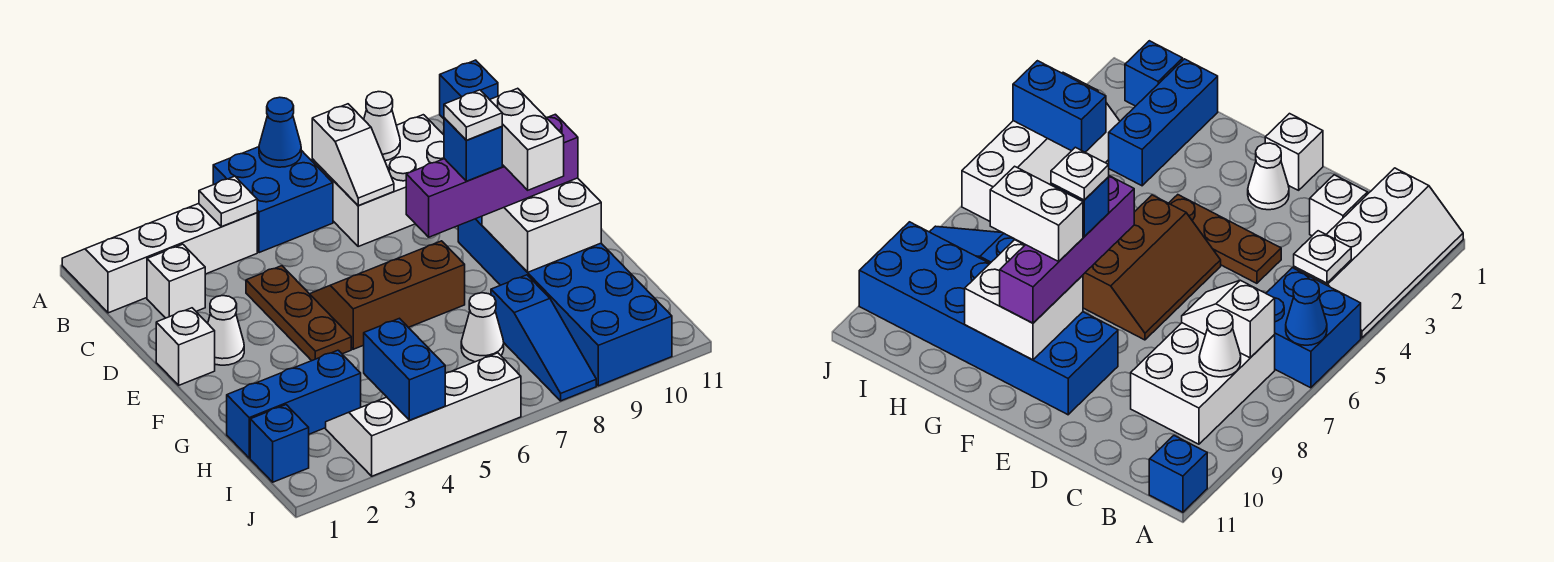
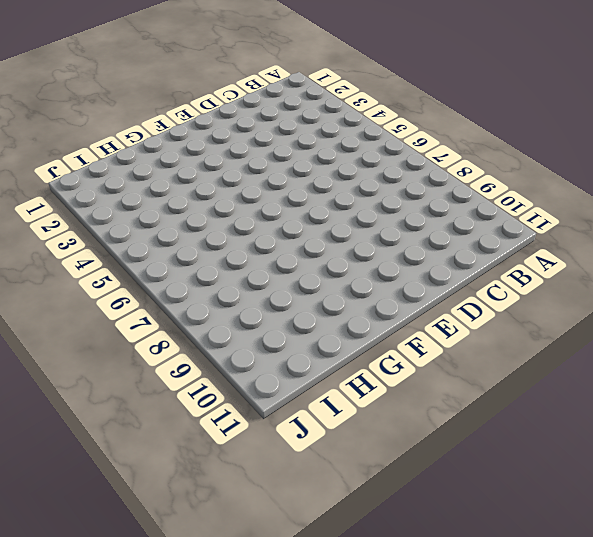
none -> white 2x4 slope [62,204,257,313]
none -> blue 2x2 brick [213,147,333,253]
none -> blue 1x1 brick [440,60,498,119]

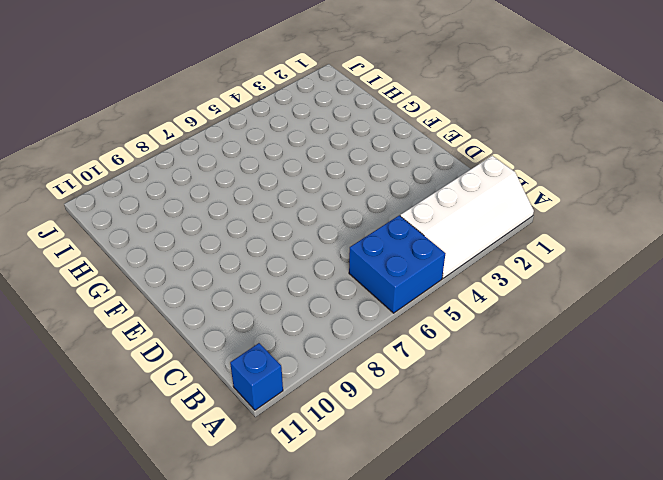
none -> white 2x3 brick [312,115,444,246]
none -> white 1x1 brick [147,244,205,318]
none -> brown 1x3 plate [246,266,351,361]

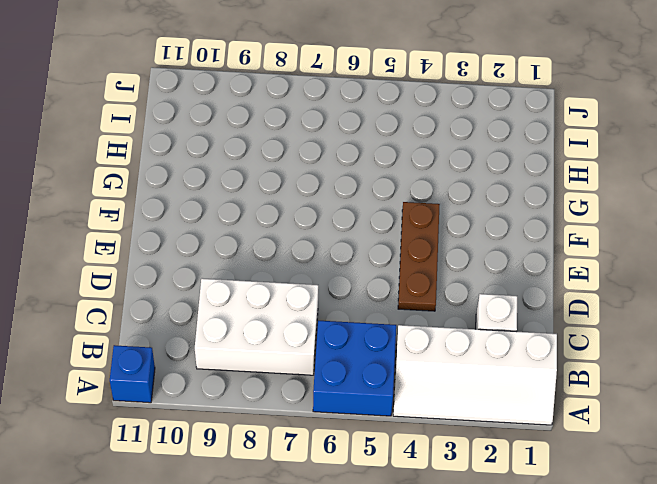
none -> white 1x1 brick [156,308,215,385]
none -> white 1x1 cone [208,296,244,365]
none -> brown 2x3 slope [310,241,465,349]

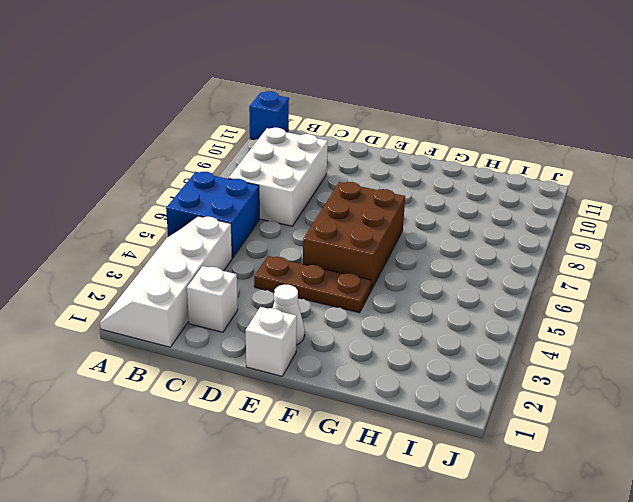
brown 2x3 brick [303,182,405,290] -> brown 2x3 slope [310,241,465,349]
none -> blue 2x6 brick [458,216,672,386]
none -> blue 1x3 brick [227,350,361,458]
none -> white 1x1 cone [461,293,504,362]

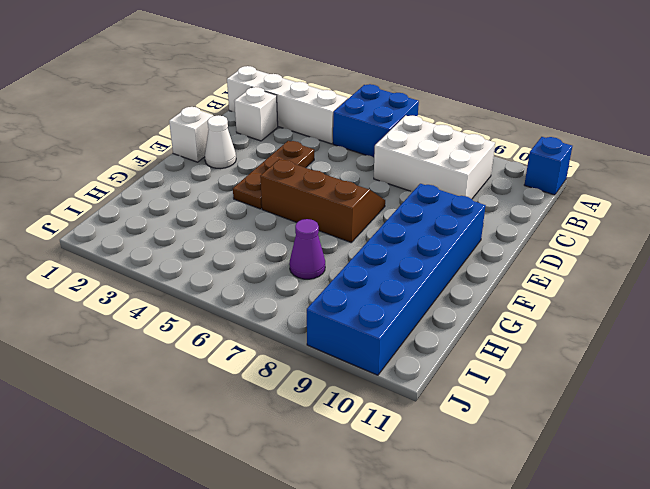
purple 1x1 cone [289,219,325,279] -> white 1x1 cone [461,293,504,362]
none -> blue 1x3 brick [227,350,361,458]
none -> blue 1x3 slope [491,275,596,401]
none -> blue 1x1 brick [250,405,309,482]

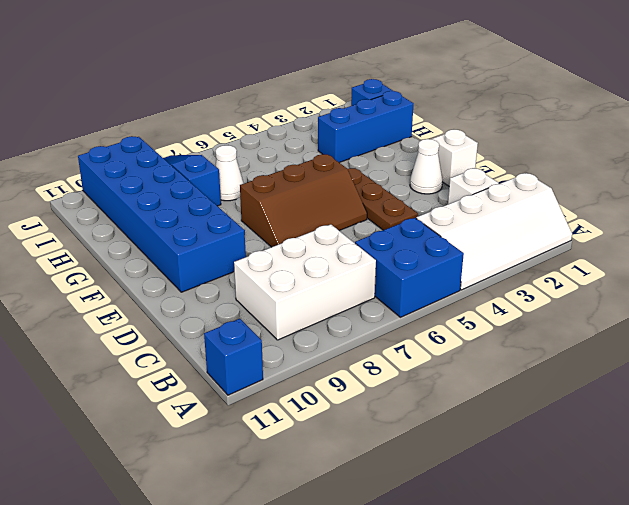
none -> white 2x4 slope [326,353,521,476]
none -> blue 1x1 cone [259,97,301,167]
none -> white 1x1 plate [199,176,257,227]

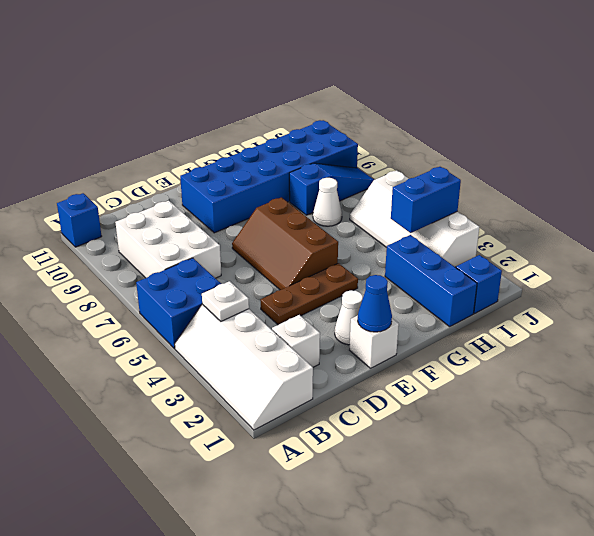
blue 1x1 cone [358,275,392,332] -> blue 1x1 cone moved to [259,97,301,167]
none -> white 1x2 slope [312,104,394,206]
none -> white 1x1 cone [364,92,400,161]
none -> white 2x2 brick [482,178,601,272]

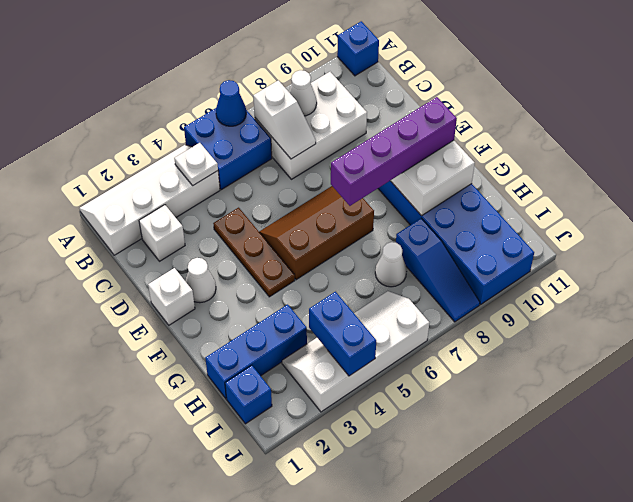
none -> blue 1x1 brick [444,118,502,181]
none -> white 1x2 brick [490,88,564,190]
none -> white 1x1 plate [444,90,502,140]

